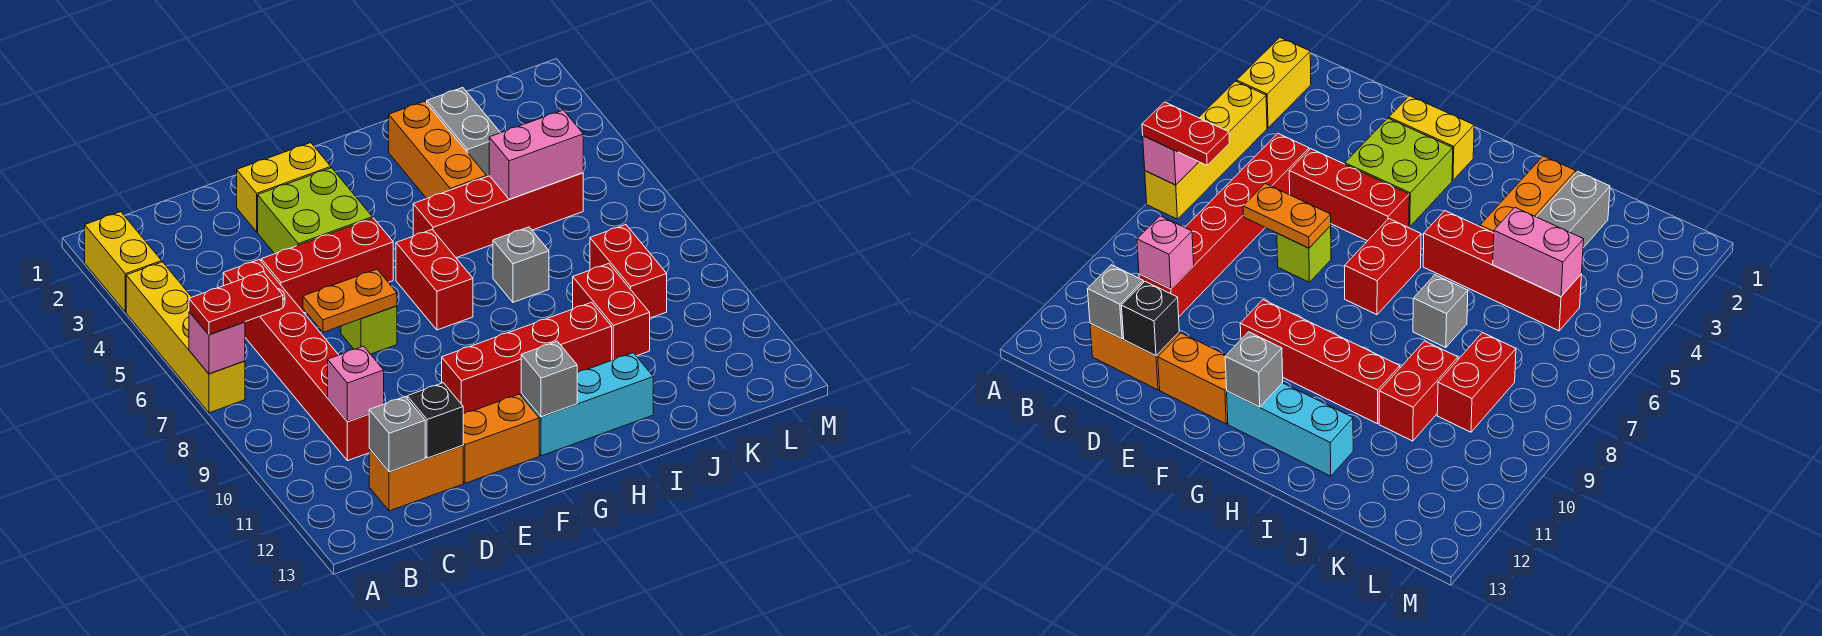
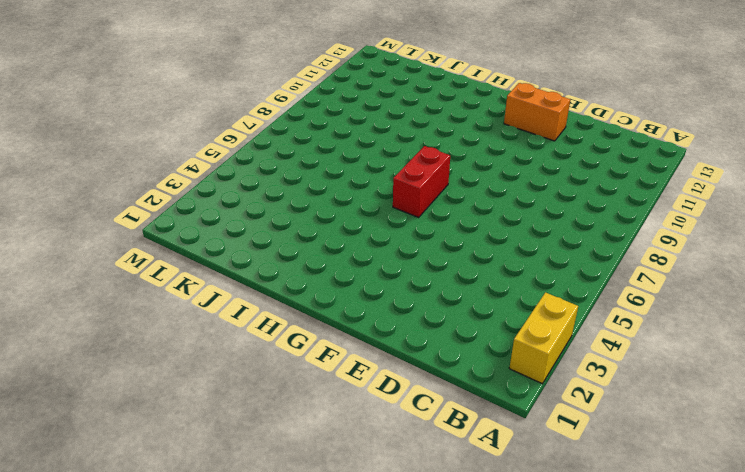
none -> yellow 1x4 brick [126,262,245,413]
none -> red 1x6 brick [223,260,369,461]
none -> orange 1x2 brick [369,446,463,511]

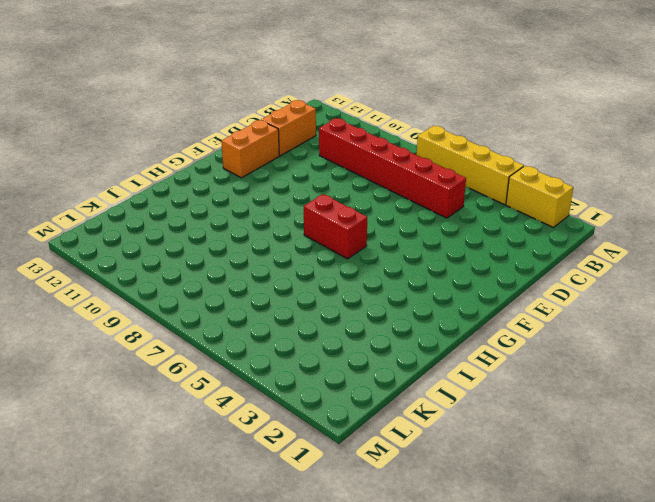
none -> red 1x3 brick [261,218,393,313]
none -> yellow 1x2 brick [237,143,331,232]
none -> lime 2x2 brick [258,168,372,254]

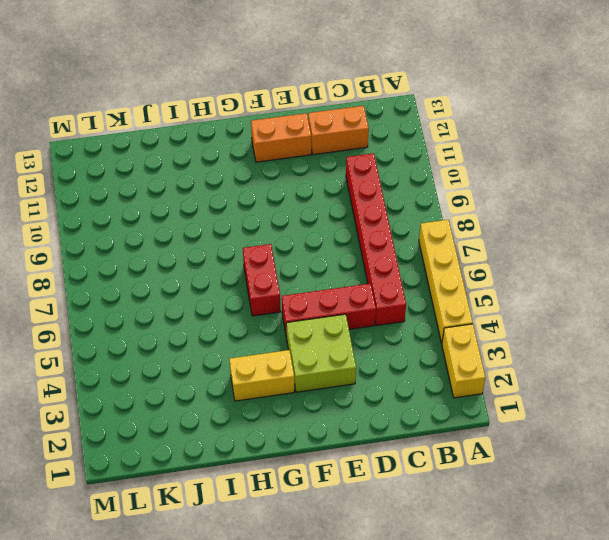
yellow 1x2 brick [230,350,294,401] -> yellow 1x2 brick moved to [237,143,331,232]
none -> lime 1x1 brick [341,306,397,354]
none -> red 1x4 brick [442,302,612,414]
none -> cyan 1x3 brick [521,353,653,456]

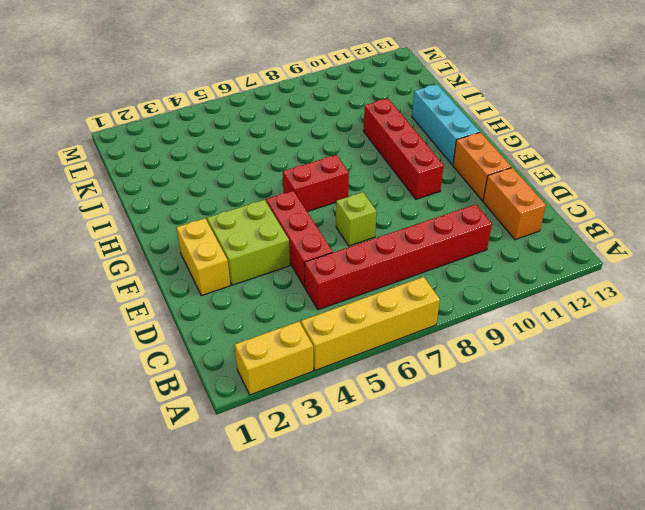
none -> red 1x4 brick [413,173,583,258]
none -> orange 1x3 brick [389,101,486,198]
none -> grey 1x1 brick [493,227,549,302]

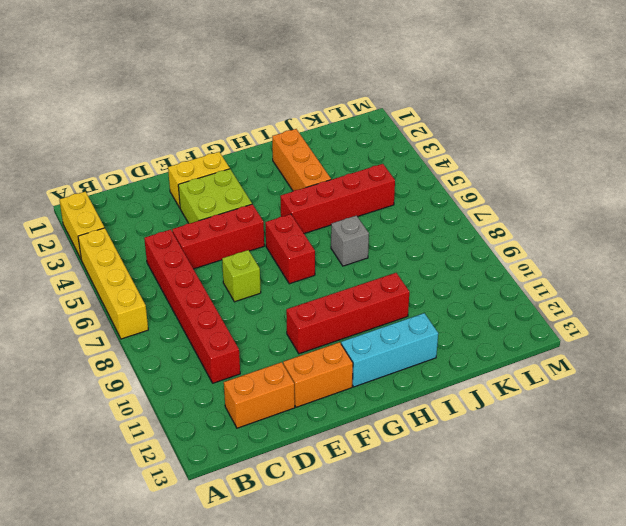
none -> grey 1x2 brick [427,88,500,177]
none -> red 1x2 brick [573,264,650,360]
none -> red 1x2 brick [590,225,667,318]

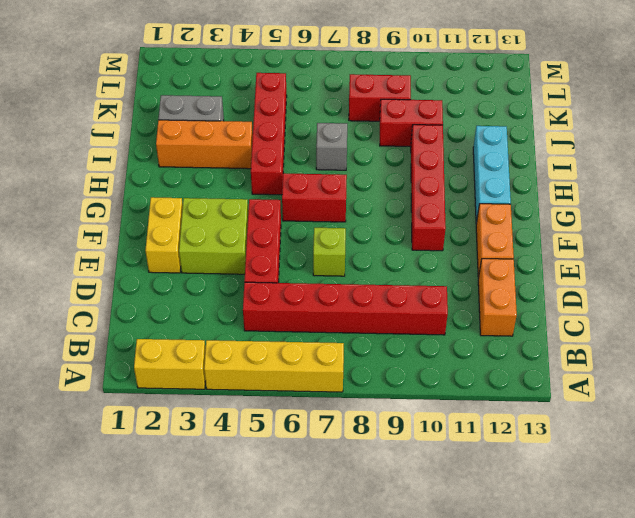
none -> pink 1x1 brick [189,312,245,374]
none -> pink 1x1 brick [328,346,384,422]
none -> grey 1x1 brick [369,397,425,472]

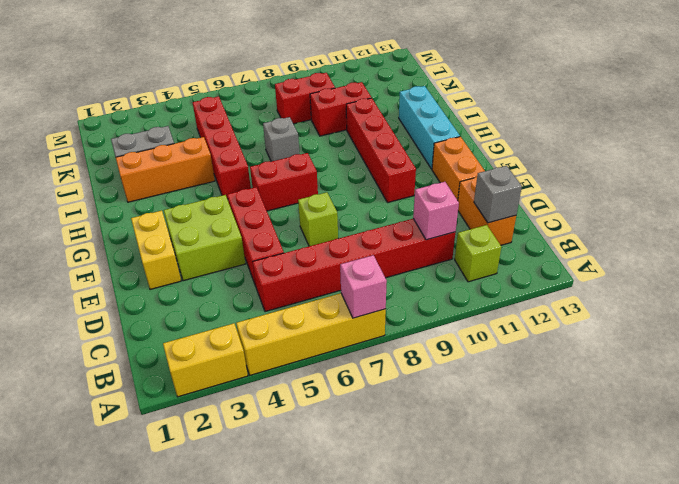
lime 1x1 brick [455,225,501,282] -> none
none -> orange 1x2 plate [303,269,397,332]
none -> black 1x1 brick [407,383,463,458]
none -> grey 1x1 brick [521,341,577,417]

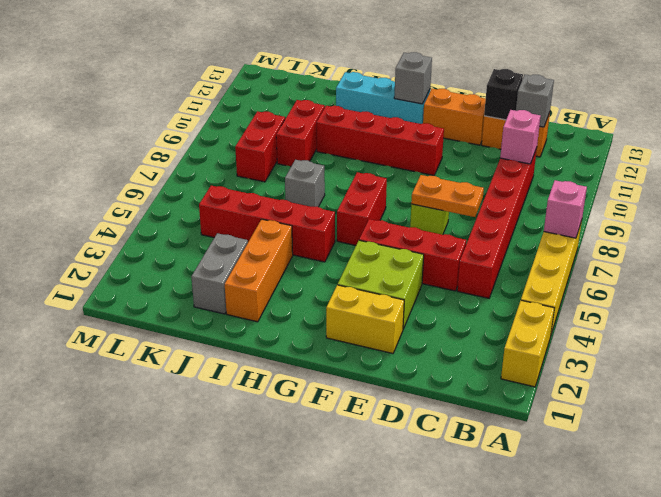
none -> pink 1x2 brick [489,110,583,199]
none -> red 1x2 plate [189,272,283,335]

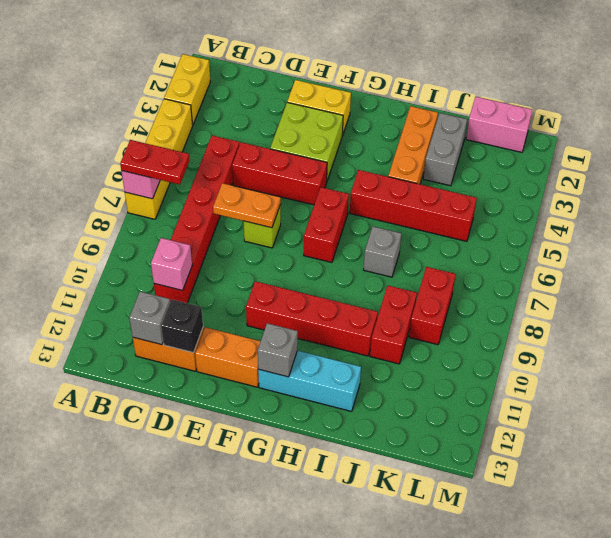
pink 1x2 brick [466,97,532,152] -> pink 1x2 brick moved to [489,110,583,199]

